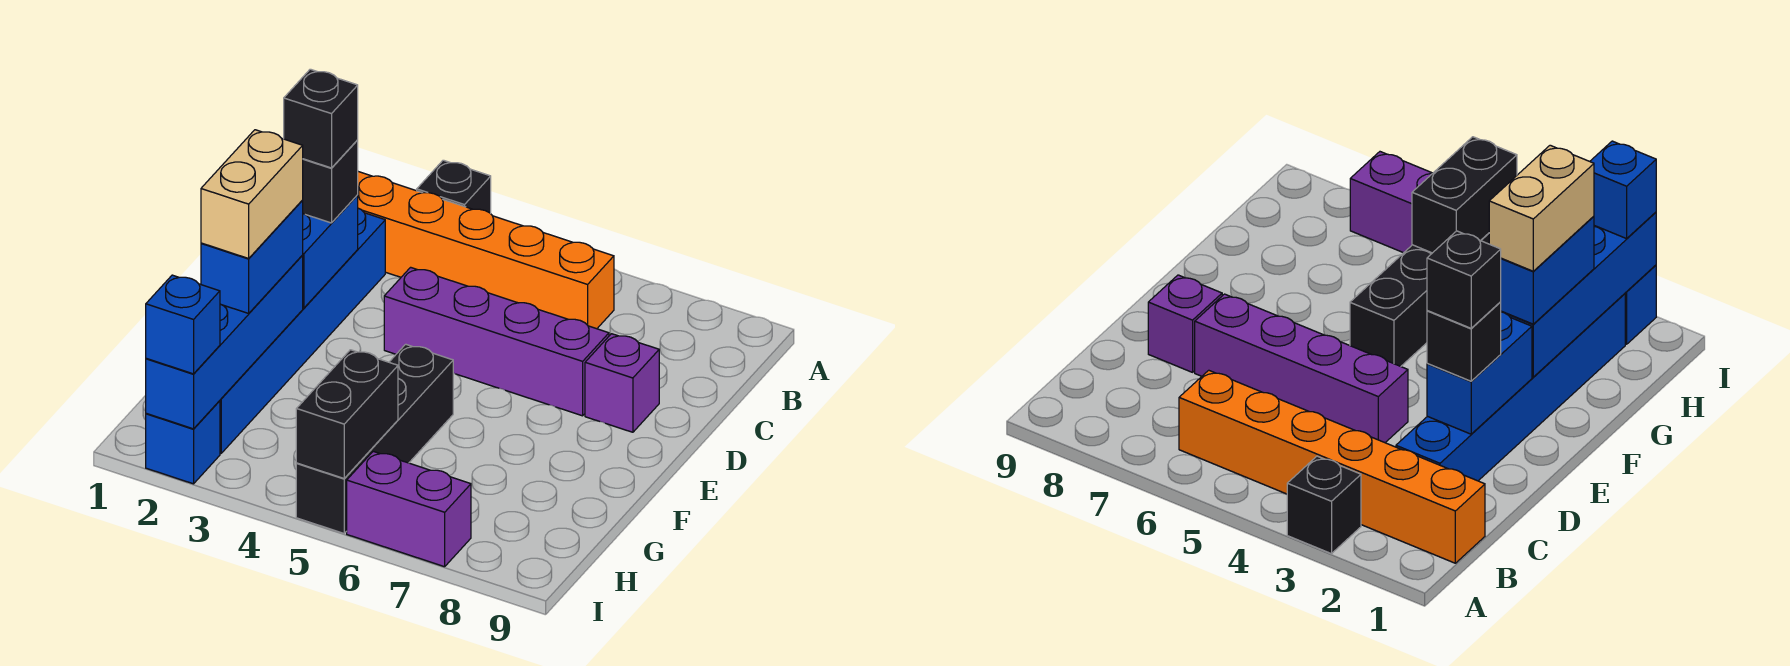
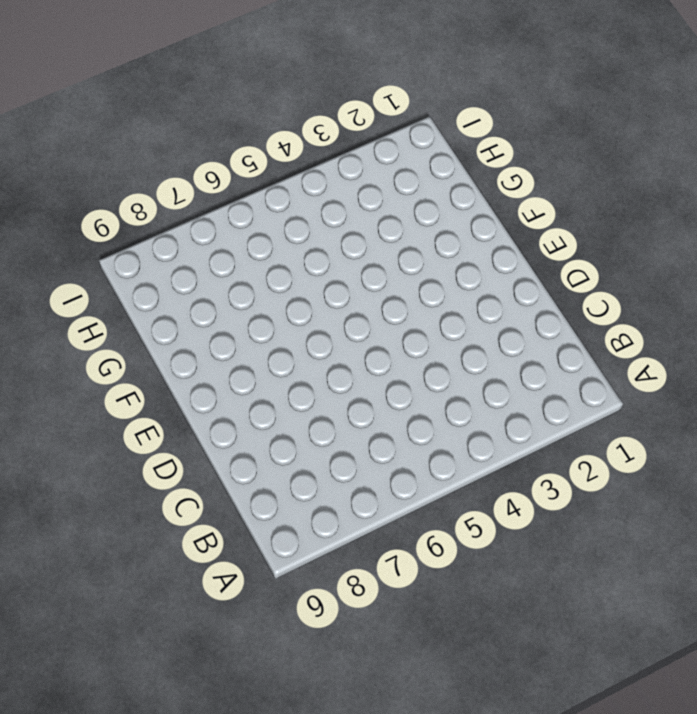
none -> black 1x1 brick [417,160,491,214]
none -> orange 1x6 brick [358,172,614,329]
none -> blue 1x6 brick [220,208,385,454]

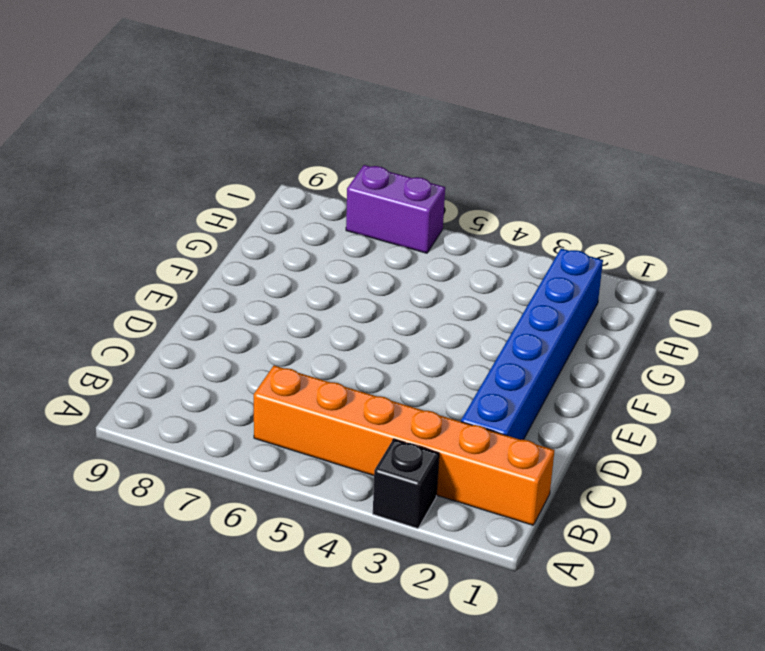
none -> purple 1x4 brick [384,267,609,416]
none -> purple 1x1 brick [585,334,659,432]
none -> black 1x4 brick [296,344,453,533]

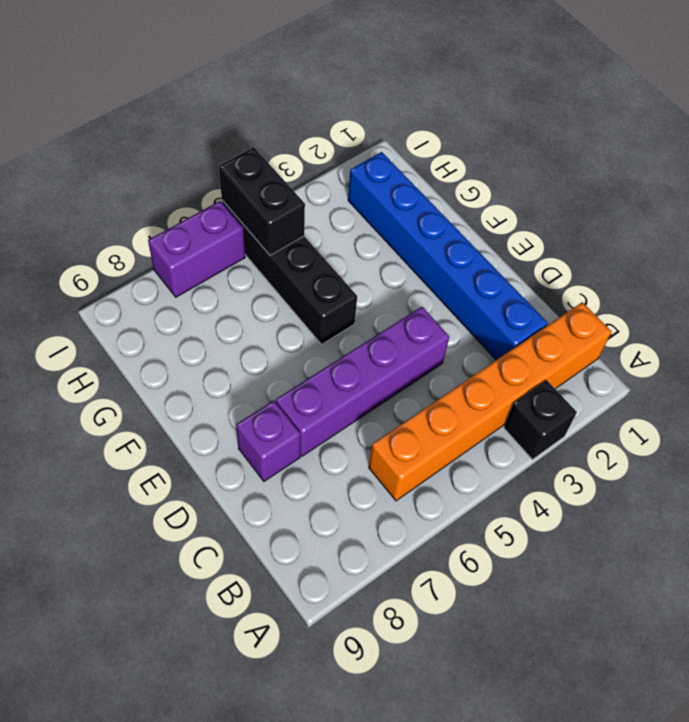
none -> blue 1x1 brick [146,401,220,484]
none -> blue 1x2 brick [302,195,358,308]
none -> blue 1x4 brick [146,256,303,429]

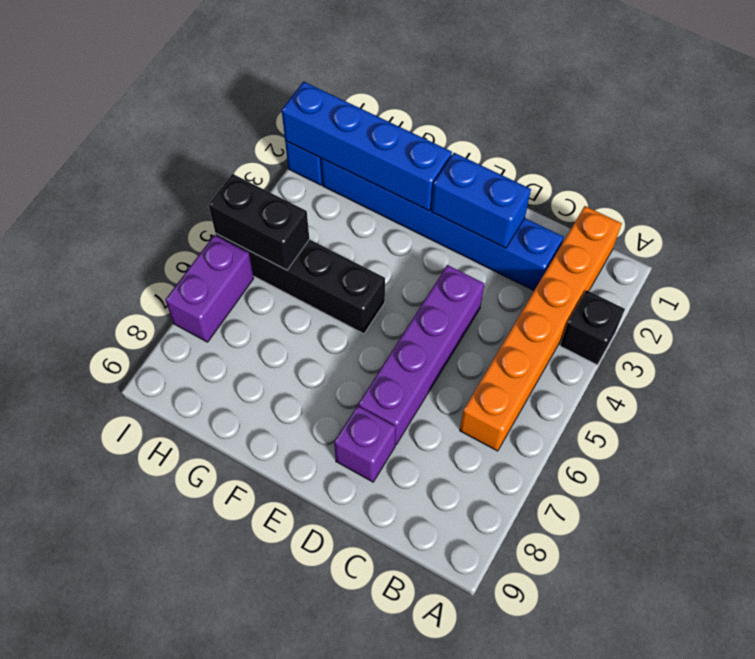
none -> black 1x1 brick [302,140,358,223]
none -> blue 1x2 brick [201,201,303,313]
none -> blue 1x1 brick [146,275,220,374]

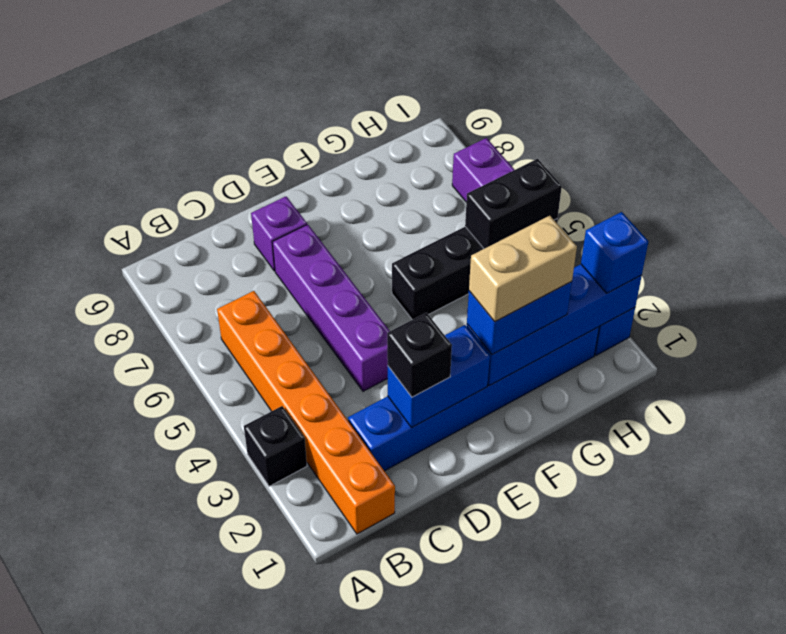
none -> black 1x1 brick [284,69,358,168]

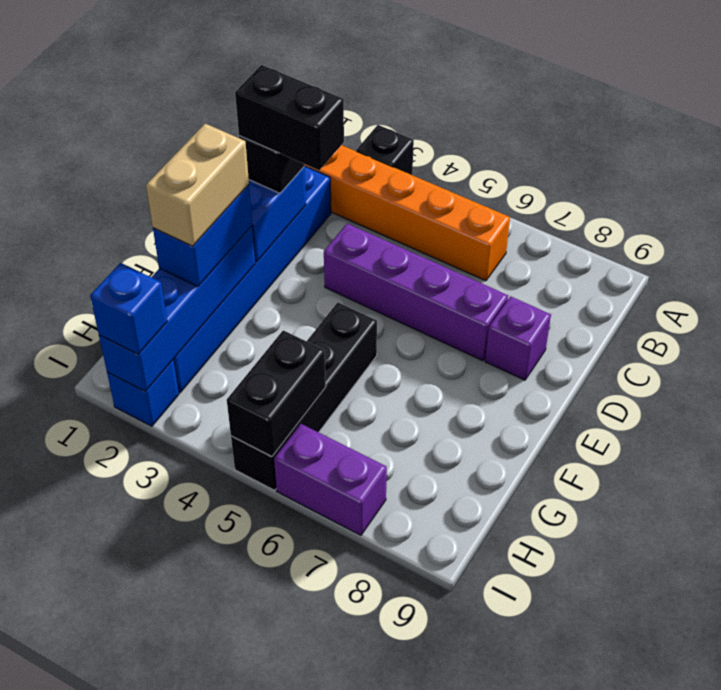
black 1x2 brick [235,65,344,170] -> black 1x1 brick [284,69,358,168]

